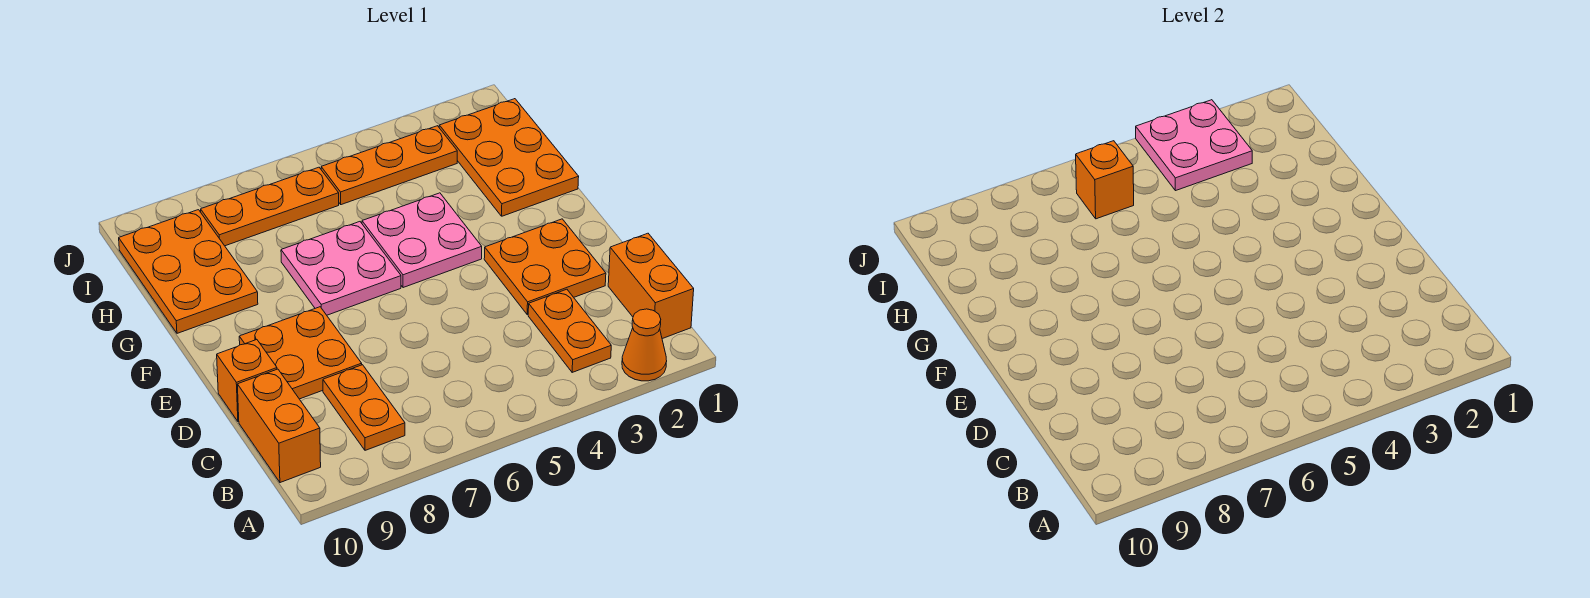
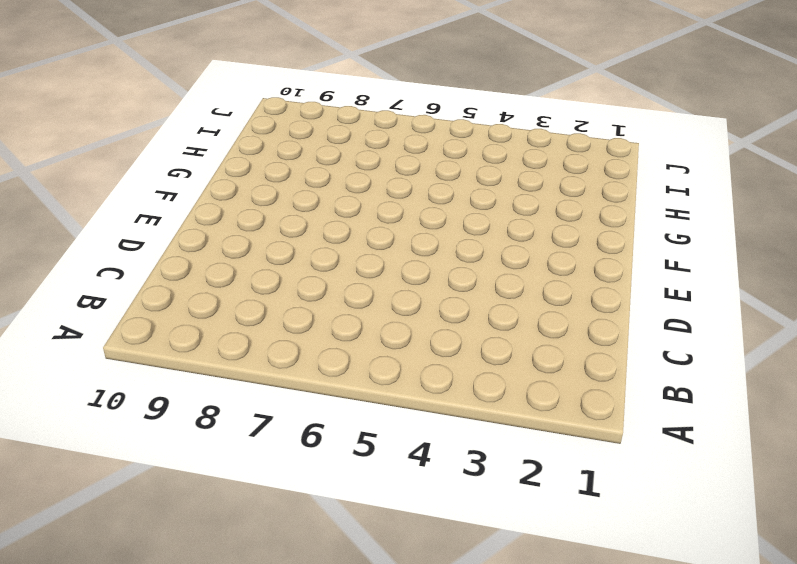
none -> orange 1x1 cone [622,309,667,381]
none -> orange 1x2 brick [608,233,694,339]
none -> orange 1x2 plate [528,289,611,372]

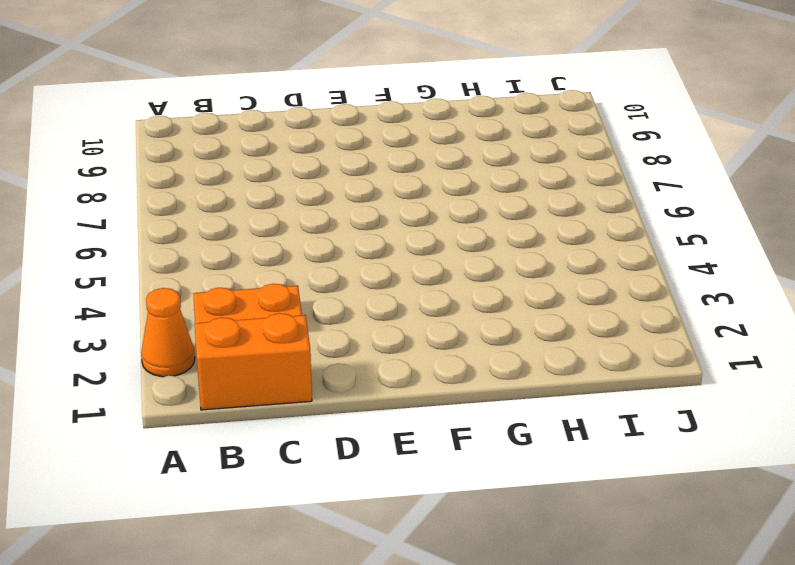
none -> orange 1x2 plate [323,365,405,450]
none -> orange 1x2 brick [237,369,321,483]
none -> orange 2x2 plate [484,219,606,315]

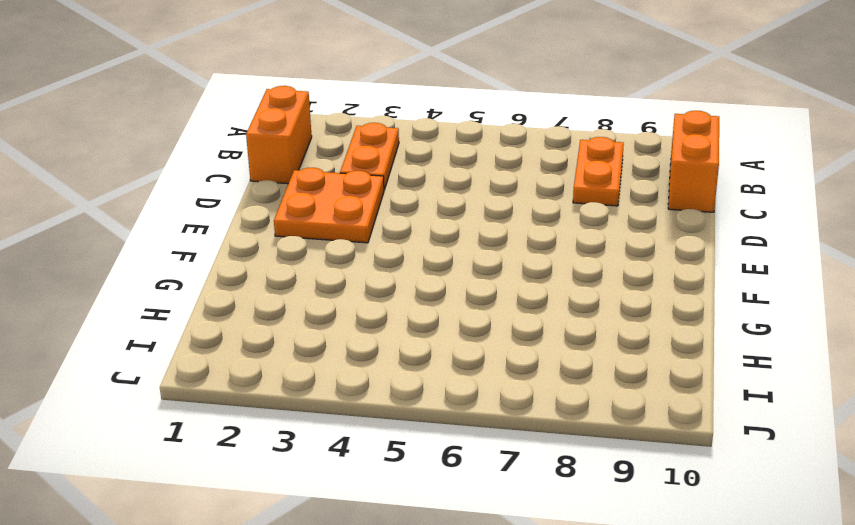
none -> orange 1x1 cone [622,309,667,381]
none -> orange 2x2 plate [239,307,362,399]
none -> orange 1x1 brick [217,340,277,422]

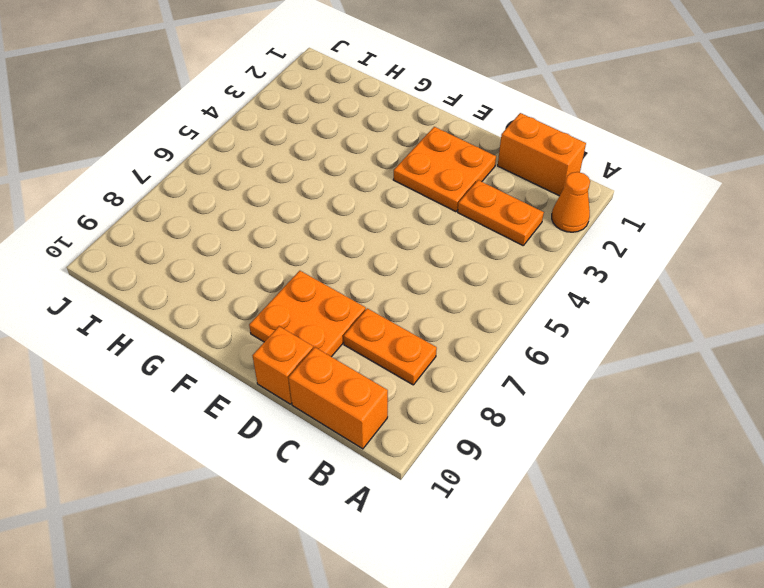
none -> pink 2x2 plate [362,193,482,288]
none -> pink 2x2 plate [281,222,401,315]
none -> orange 2x3 plate [439,99,579,216]

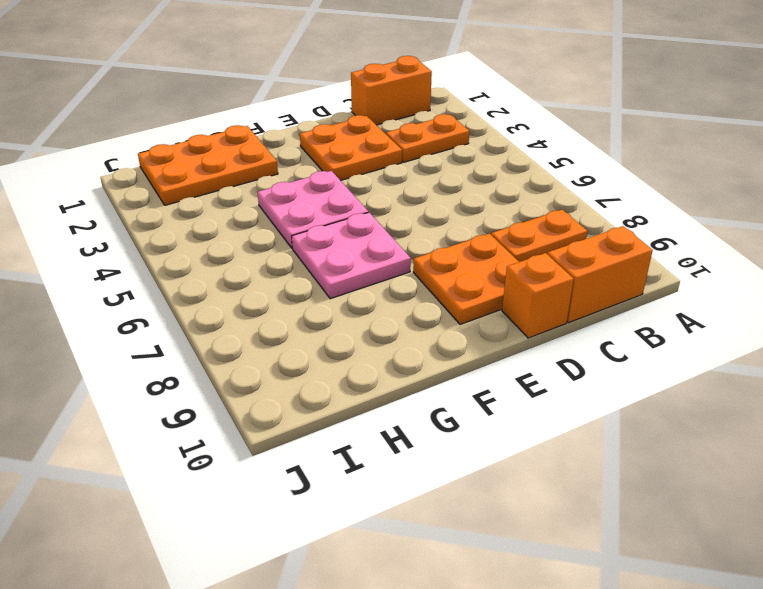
none -> orange 1x1 cone [622,309,667,381]
none -> orange 2x3 plate [119,210,258,333]
none -> orange 1x3 plate [321,126,457,205]

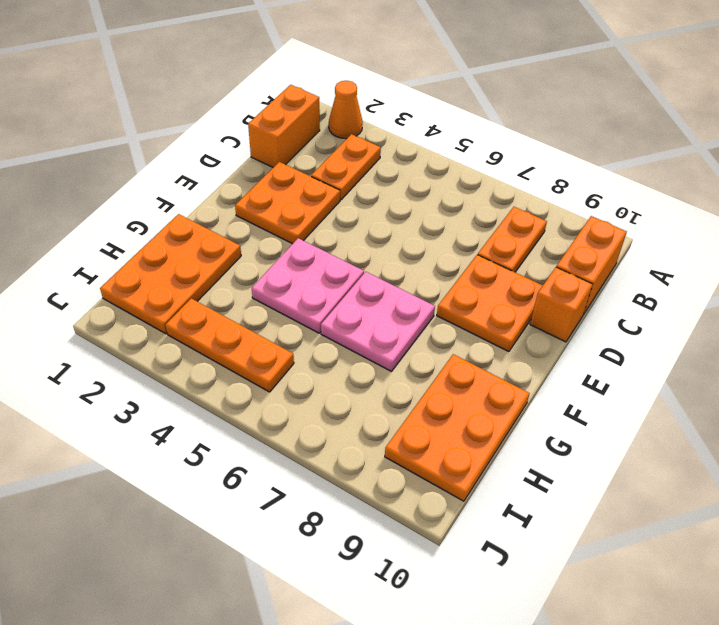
none -> orange 1x3 plate [201,167,339,246]
none -> pink 2x2 plate [1136,100,1252,191]
none -> orange 1x1 brick [1076,141,1134,219]

